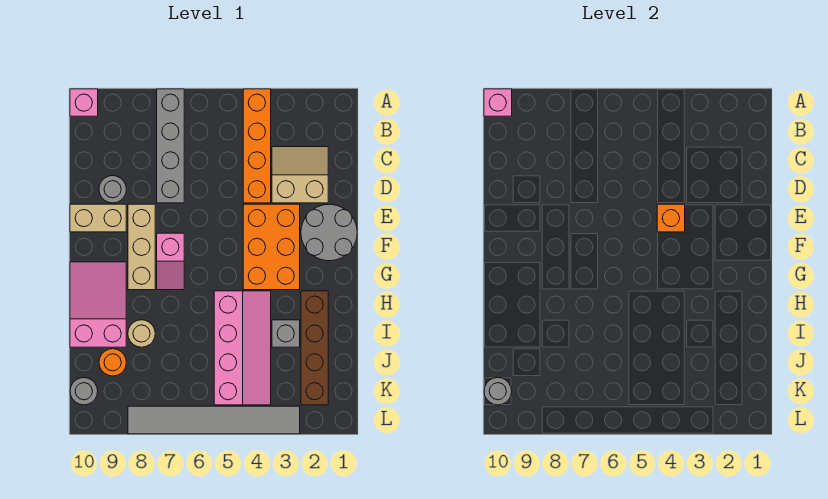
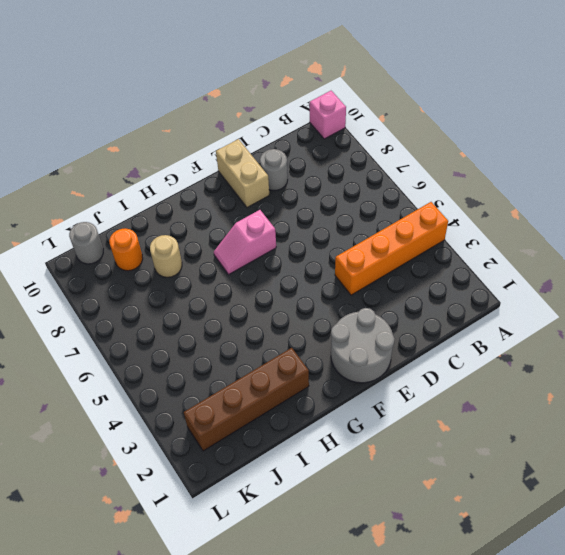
none -> grey 1x4 brick [157,89,184,203]
none -> tan 2x2 slope [272,147,328,203]
none -> orange 2x3 brick [243,204,300,290]

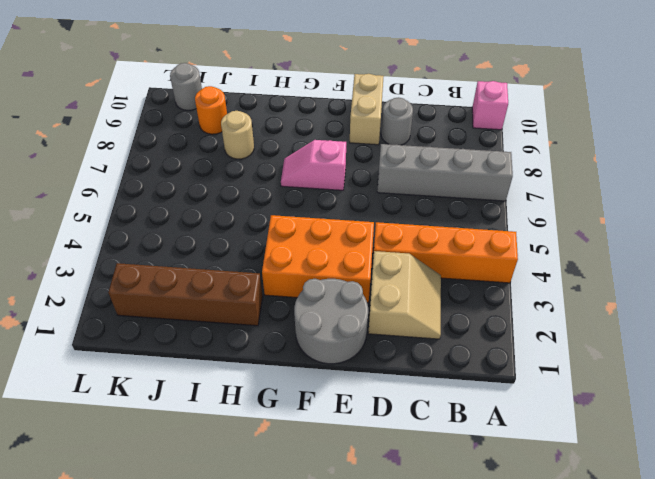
none -> tan 1x3 brick [128,204,155,290]
none -> pink 2x3 slope [70,262,126,347]
none -> pink 2x4 slope [214,291,271,405]

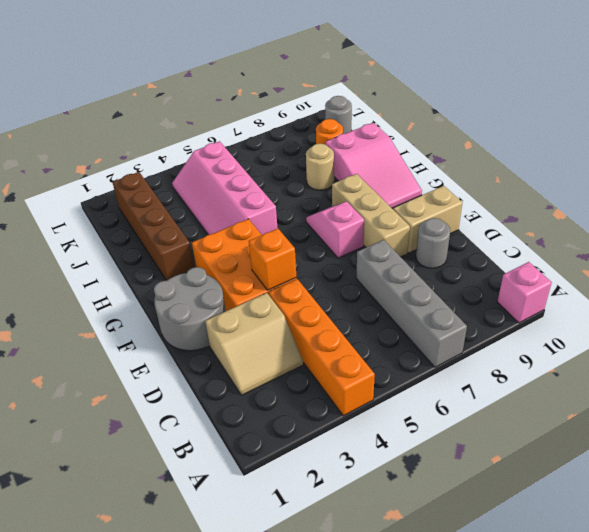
none -> grey 1x1 brick [272,320,300,347]
none -> grey 1x6 tile [128,406,300,434]
none -> pink 1x1 brick [484,89,512,116]

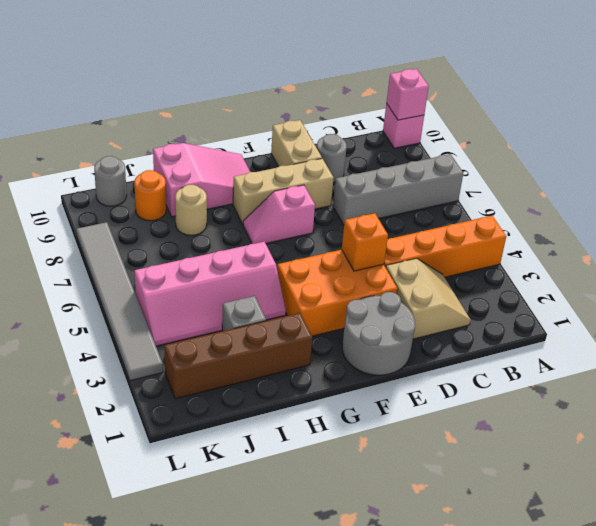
none -> grey 1x1 round brick [484,378,512,405]

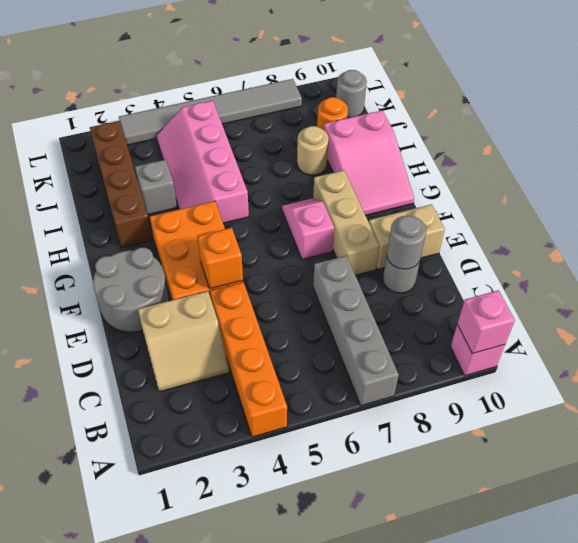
grey 1x1 round brick [387,216,426,269] -> grey 1x1 round brick moved to [484,378,512,405]

